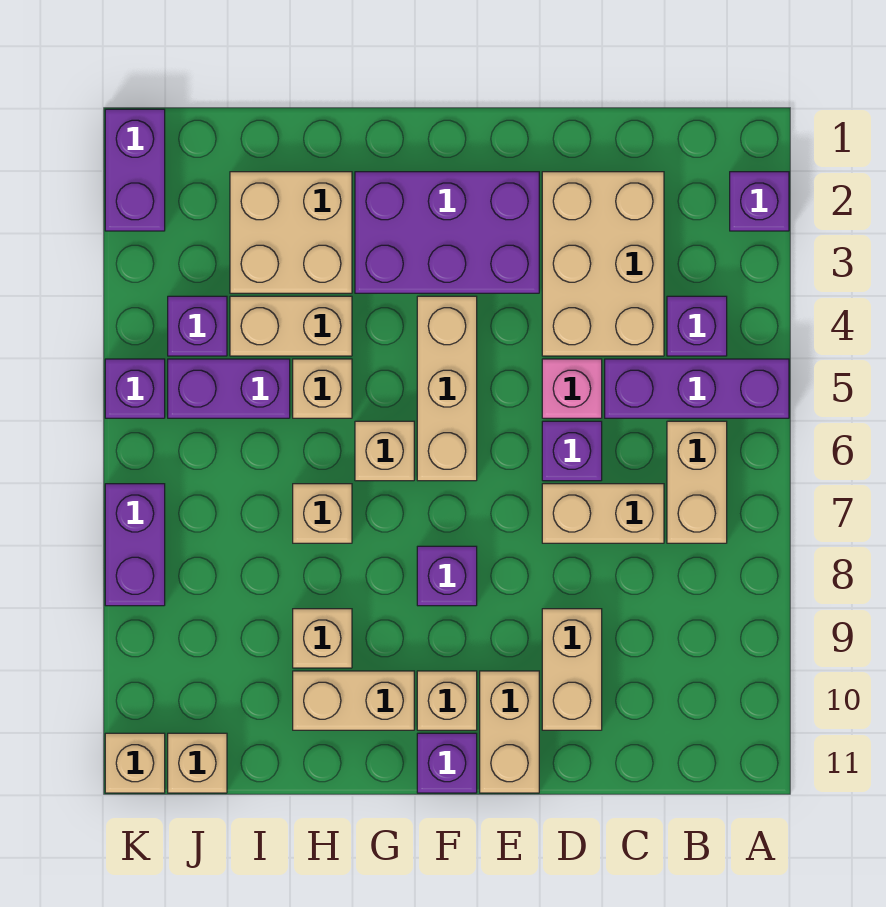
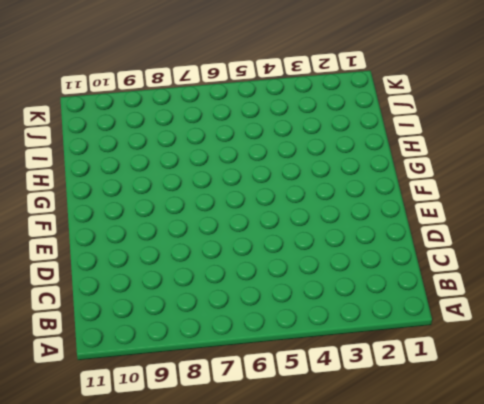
none -> purple 1x1 brick [730,172,789,231]
none -> purple 1x3 brick [605,359,789,418]
none -> purple 1x1 brick [667,296,727,356]

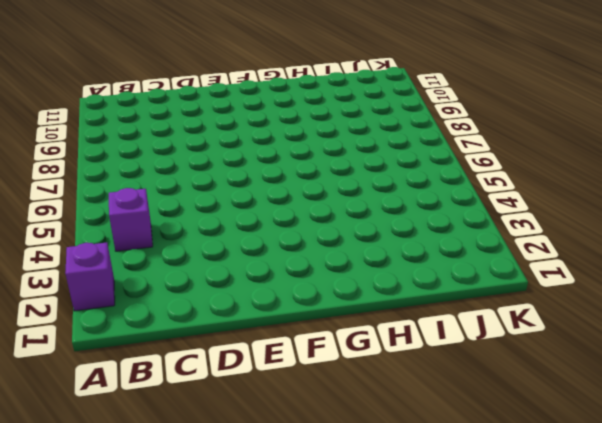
none -> purple 1x3 brick [605,359,789,418]
none -> tan 1x2 brick [667,421,727,543]
none -> tan 2x3 brick [542,172,664,356]

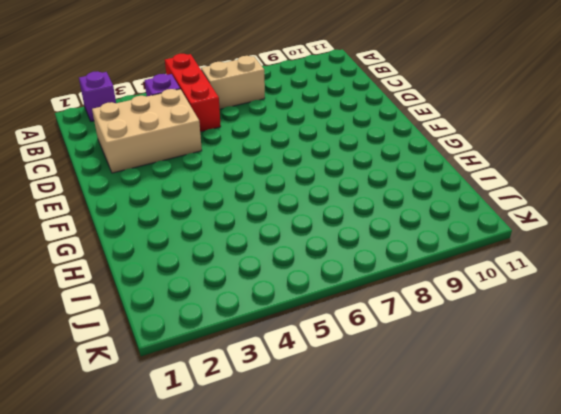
red 1x3 brick [165,54,221,132] -> purple 1x3 brick [605,359,789,418]
none -> tan 1x2 brick [542,484,664,543]
none -> pink 1x1 brick [542,359,602,418]
none -> purple 1x1 brick [542,421,602,481]

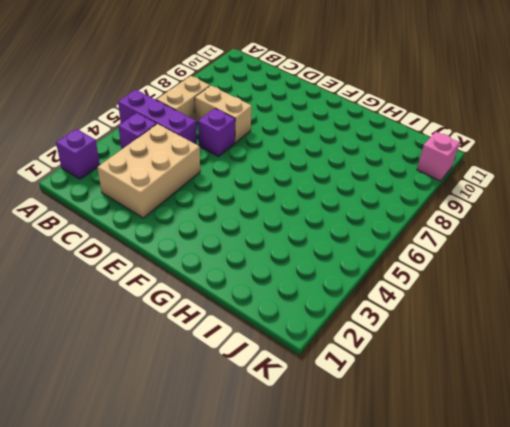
pink 1x1 brick [417,132,460,181] -> pink 1x1 brick moved to [542,359,602,418]
none -> tan 1x2 brick [542,609,602,730]
none -> purple 2x3 brick [355,172,539,293]
none -> tan 1x2 brick [480,671,539,793]

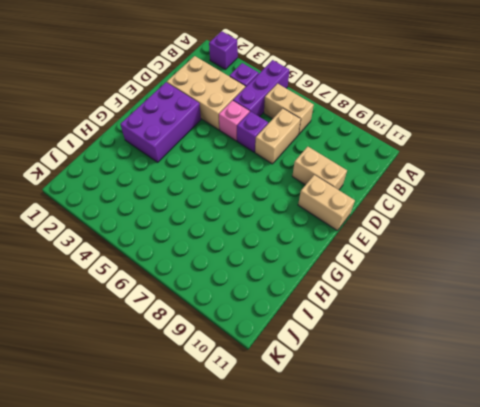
none -> tan 1x3 brick [417,296,477,481]
none -> purple 1x1 brick [417,546,477,606]
none -> tan 1x1 brick [417,671,477,730]

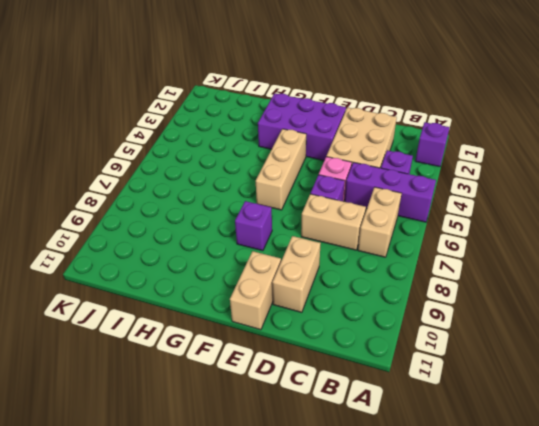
none -> tan 1x1 brick [417,671,477,730]
none -> purple 1x1 brick [417,733,477,793]
none -> tan 1x1 brick [355,421,414,481]

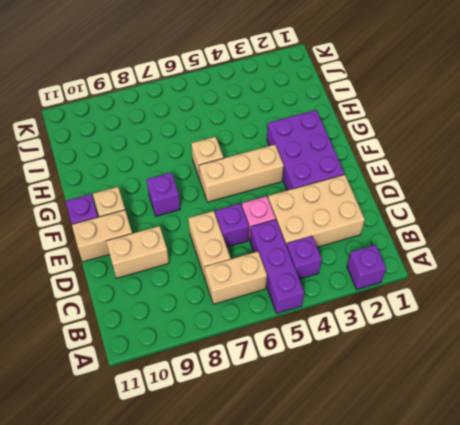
none -> tan 1x2 brick [293,671,414,730]
none -> tan 2x2 brick [230,172,352,293]
none -> tan 1x2 brick [230,296,352,356]

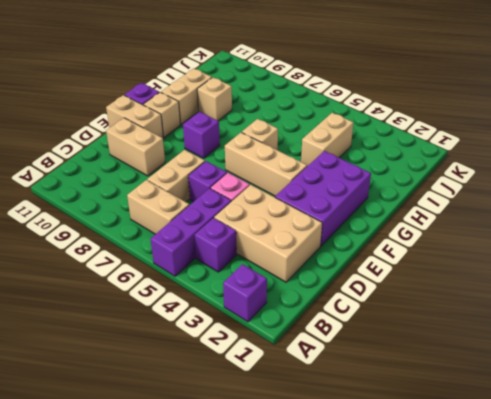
none -> tan 2x2 brick [230,172,352,293]
none -> tan 1x1 brick [293,359,352,418]
none -> tan 1x1 brick [293,484,352,543]

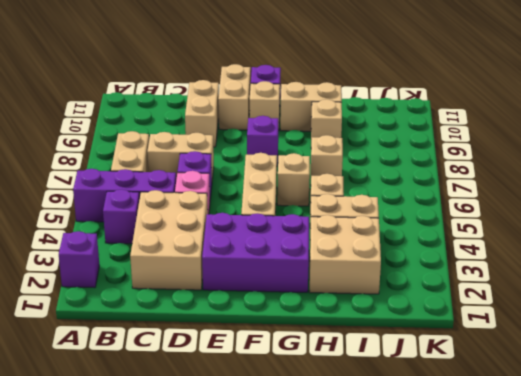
none -> purple 1x2 brick [168,359,290,418]
none -> purple 1x1 brick [168,296,227,356]
none -> tan 1x1 brick [168,733,227,793]

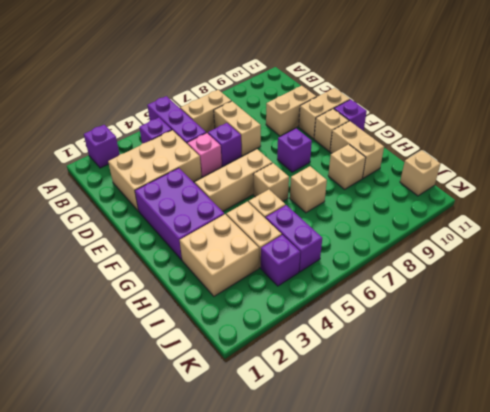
none -> purple 1x2 brick [105,109,165,231]
none -> purple 1x1 brick [105,359,165,418]
none -> purple 1x2 brick [105,484,165,606]

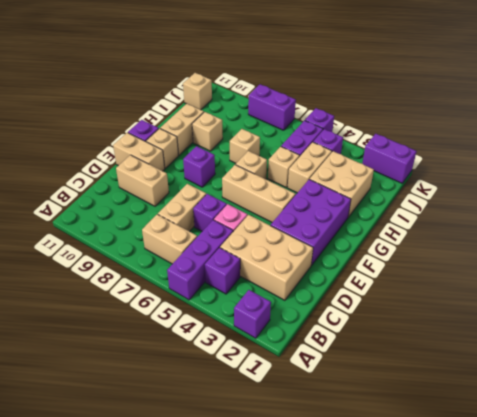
none -> tan 1x1 brick [105,733,165,793]

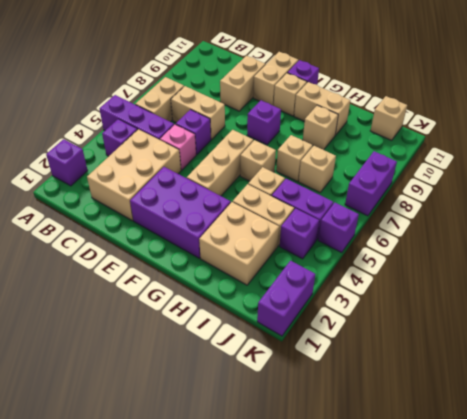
tan 1x1 brick [299,146,336,192] -> tan 1x1 brick moved to [105,733,165,793]

